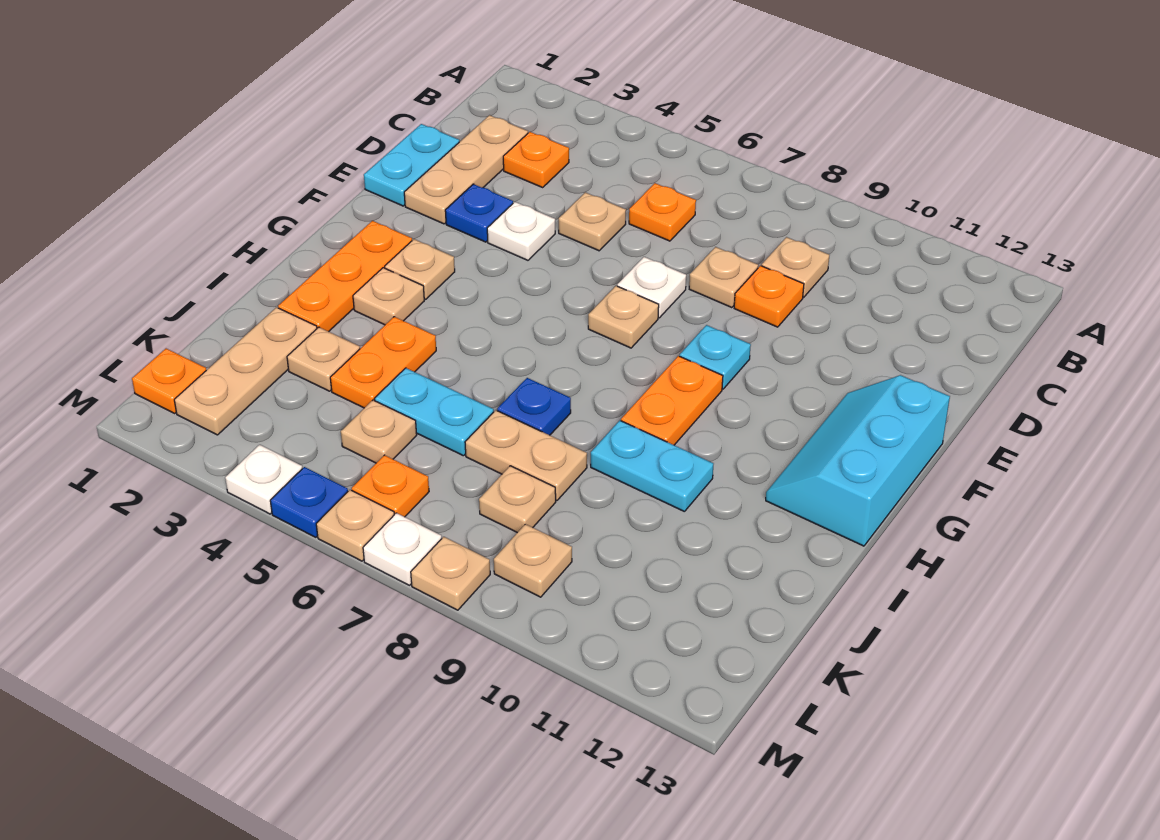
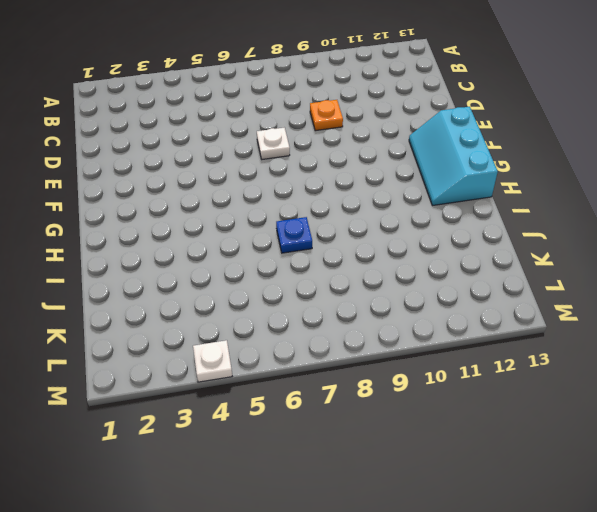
none -> tan 1x3 plate [404,115,528,224]
none -> orange 1x1 plate [503,132,569,187]
none -> orange 1x1 plate [629,183,696,241]
none -> tan 1x1 plate [762,237,829,297]

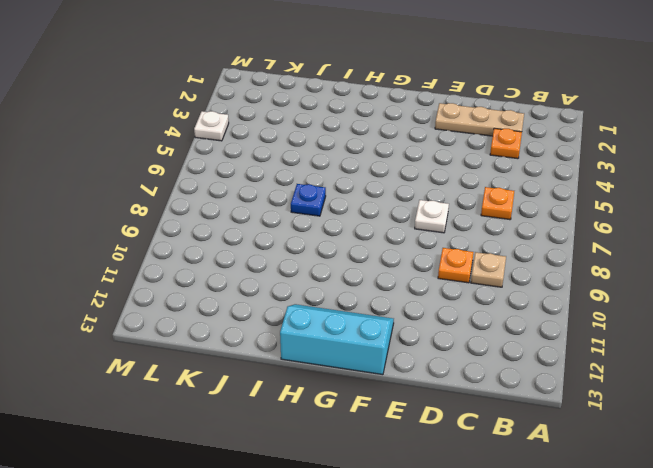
none -> cyan 1x2 plate [364,124,459,206]
none -> tan 1x1 plate [559,192,626,251]
none -> tan 1x1 plate [689,247,758,308]
none -> blue 1x1 plate [445,184,513,242]

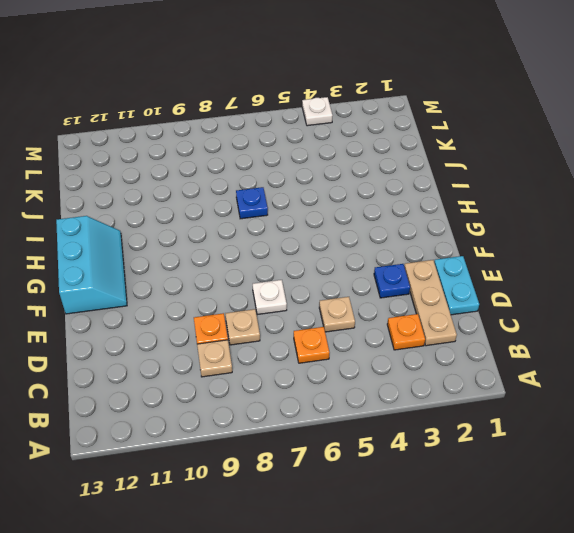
none -> white 1x1 plate [487,202,555,260]
none -> tan 1x1 plate [588,286,659,348]
none -> cyan 1x1 plate [680,325,751,389]
none -> orange 1x3 plate [278,221,412,332]

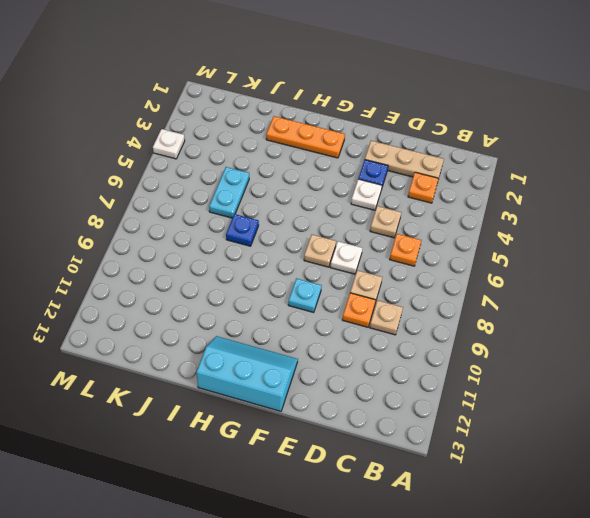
none -> cyan 1x2 plate [364,124,459,206]
none -> tan 1x1 plate [385,239,455,299]
none -> orange 1x2 plate [621,356,723,445]
none -> tan 1x1 plate [353,268,424,325]

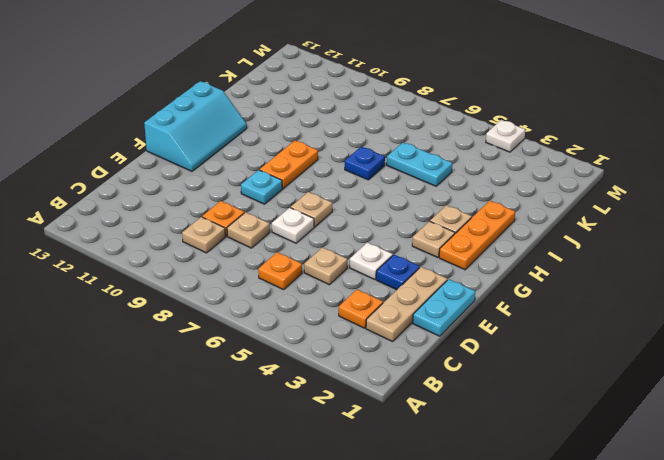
none -> orange 1x2 plate [330,317,436,408]
none -> cyan 1x2 plate [591,421,713,512]
none -> tan 1x3 plate [174,307,317,435]
none -> tan 1x1 plate [287,327,360,391]

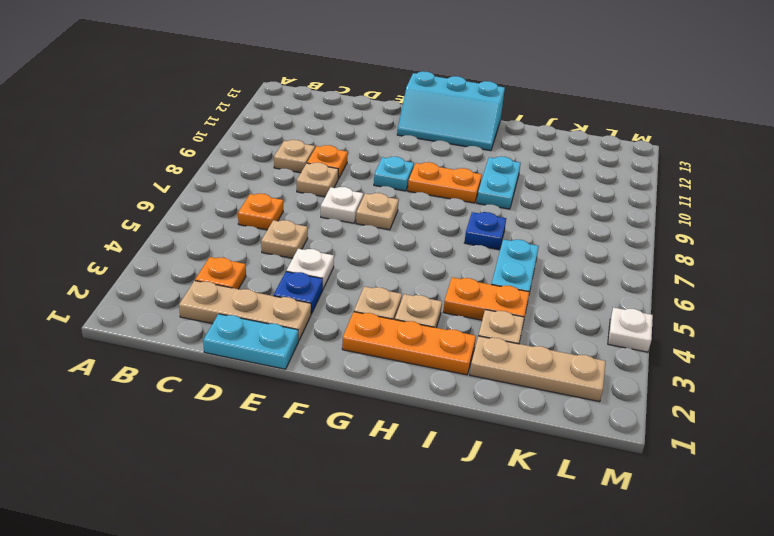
none -> tan 1x2 plate [465,410,587,501]
none -> tan 1x1 plate [341,400,417,463]
none -> tan 1x1 plate [479,466,556,533]
none -> orange 1x1 plate [132,349,206,413]

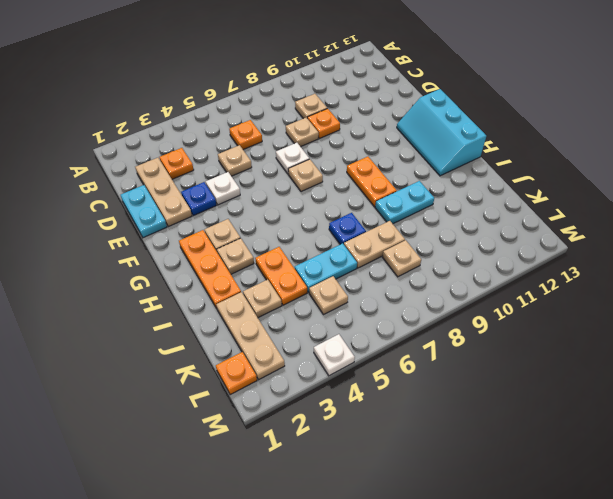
none -> cyan 1x1 plate [680,325,751,389]
none -> orange 1x1 plate [352,455,429,517]
none -> tan 1x1 plate [494,524,572,597]
none -> blue 1x1 plate [270,467,348,537]

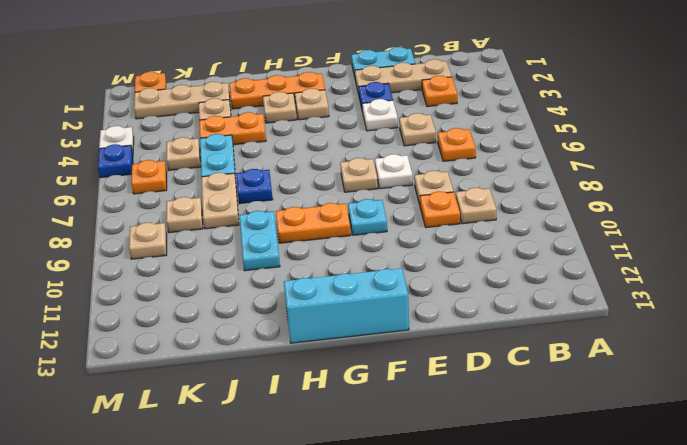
none -> tan 1x1 plate [316,490,394,561]
none -> white 1x1 plate [363,513,442,585]
none -> tan 1x1 plate [411,537,490,610]

